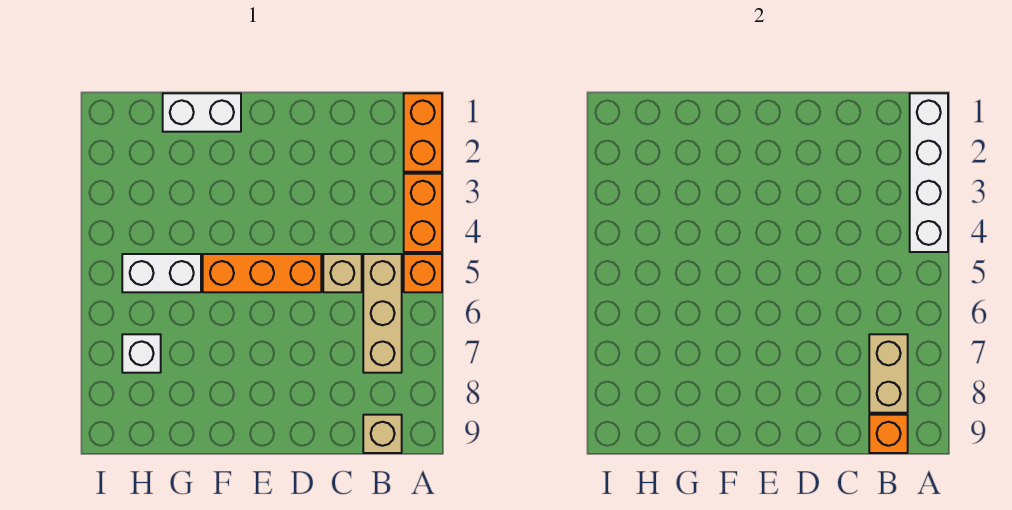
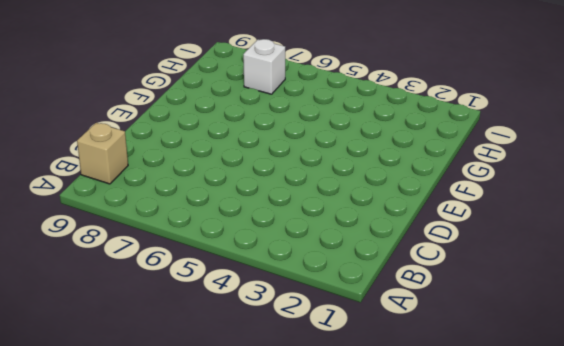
none -> orange 1x2 brick [404,93,442,172]
none -> orange 1x2 brick [404,174,442,252]
none -> orange 1x1 brick [404,254,442,292]

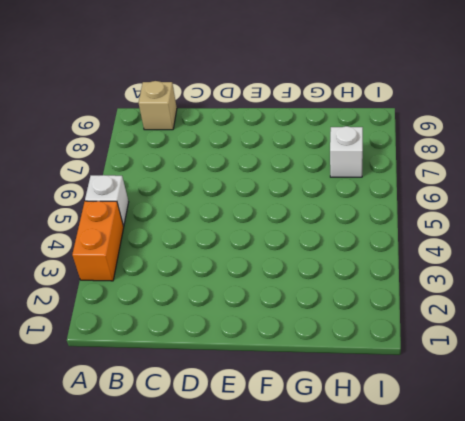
white 1x1 brick [85,175,129,226] -> orange 1x1 brick [404,254,442,292]
none -> orange 1x2 brick [404,93,442,172]
none -> tan 1x3 brick [363,254,402,373]
none -> tan 1x1 brick [323,254,362,292]

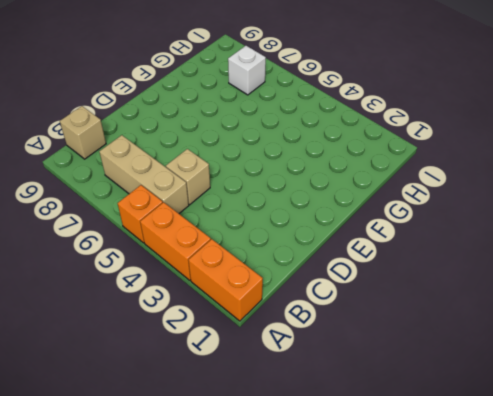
none -> orange 1x3 brick [203,254,321,292]
none -> white 1x2 brick [163,93,241,132]
none -> white 1x2 brick [122,254,201,292]

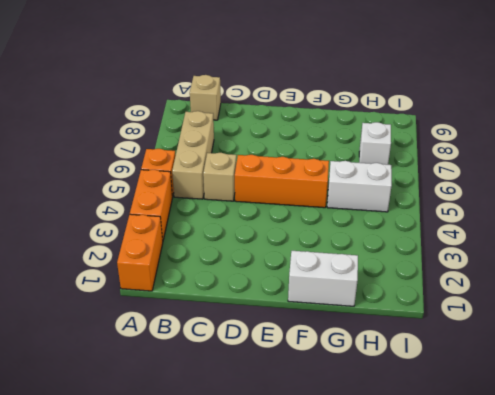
none -> white 1x4 brick [910,93,948,252]
none -> tan 1x2 brick [869,334,908,413]
none -> orange 1x1 brick [869,415,908,453]

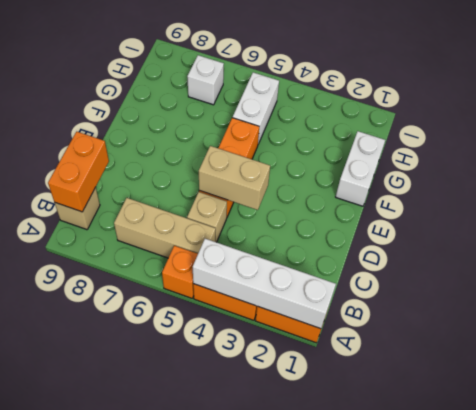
orange 1x2 brick [48,132,109,212] -> orange 1x1 brick [869,415,908,453]
tan 1x2 brick [199,146,270,210] -> tan 1x2 brick moved to [869,334,908,413]

